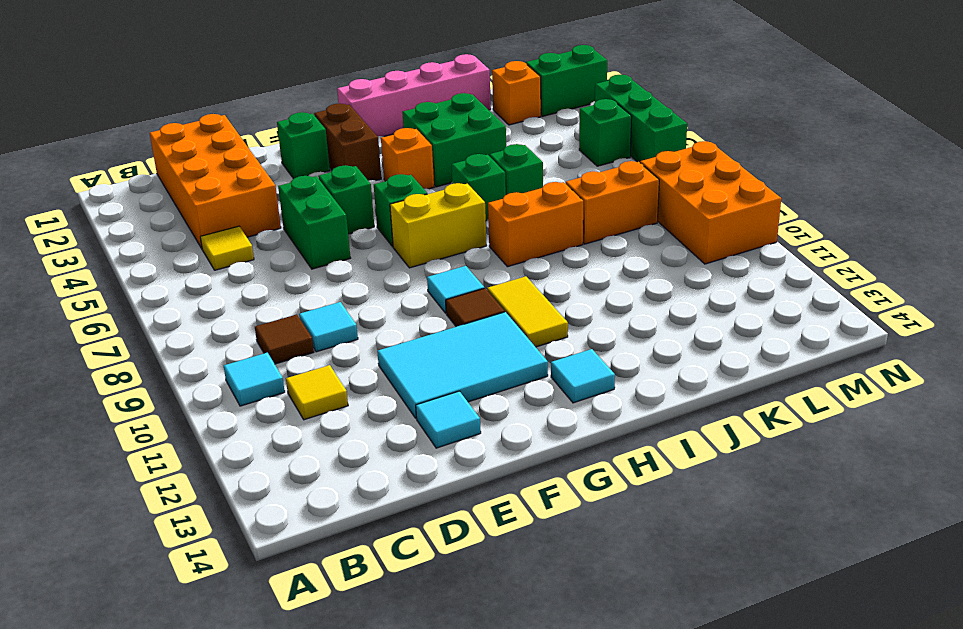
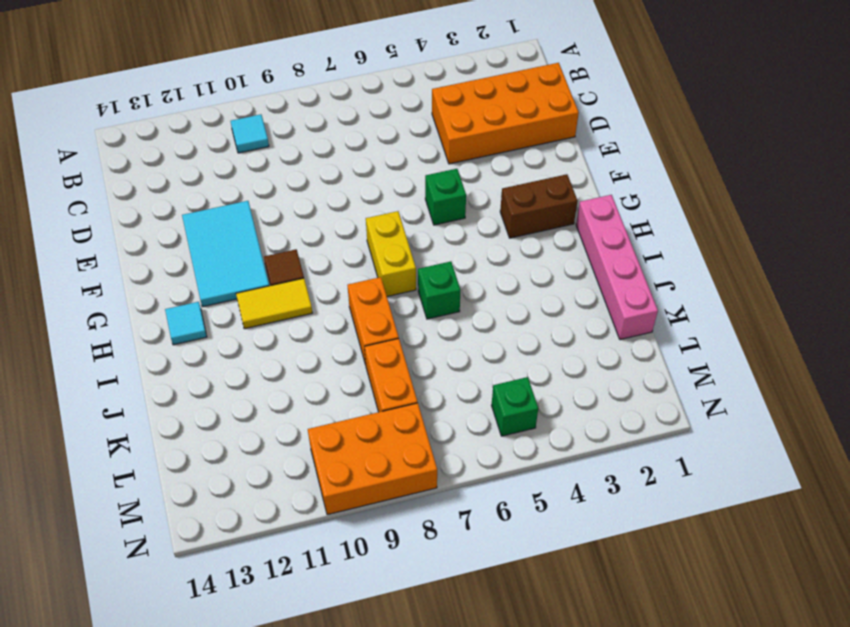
none -> yellow 1x1 tile [200,226,254,270]
none -> brown 1x1 tile [255,314,314,364]
none -> yellow 1x1 tile [286,365,348,420]
none -> cyan 1x1 tile [299,302,358,352]

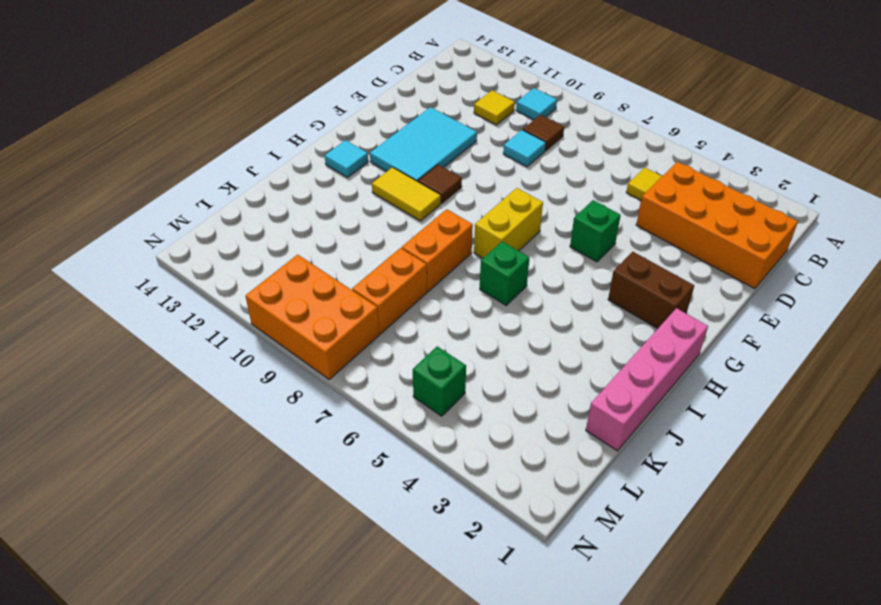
none -> green 1x2 brick [278,176,350,269]
none -> cyan 1x1 tile [416,391,481,448]
none -> green 1x1 brick [277,112,330,179]
none -> green 1x1 brick [374,174,427,247]

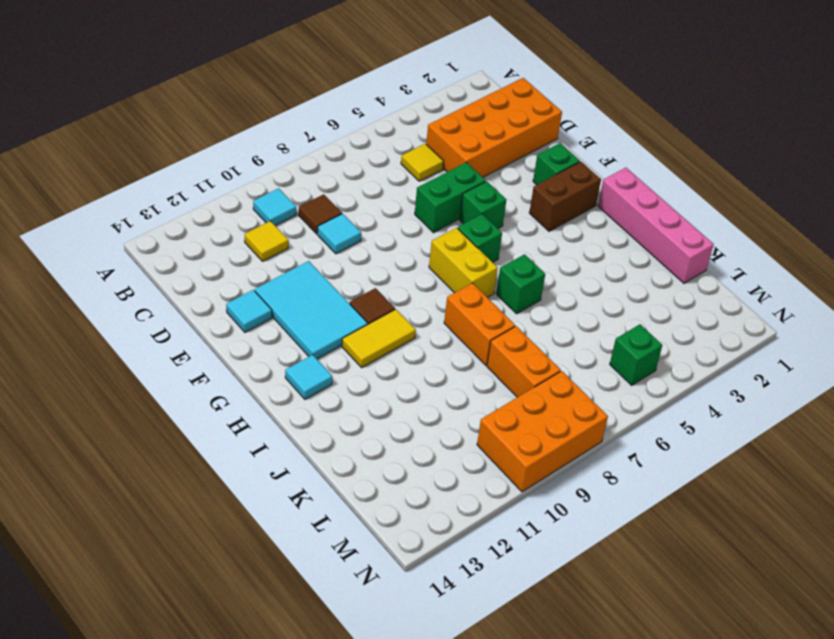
none -> cyan 1x1 tile [427,266,484,313]
none -> orange 1x1 brick [381,128,434,189]
none -> green 2x2 brick [402,93,506,187]
none -> green 1x1 brick [489,144,543,195]

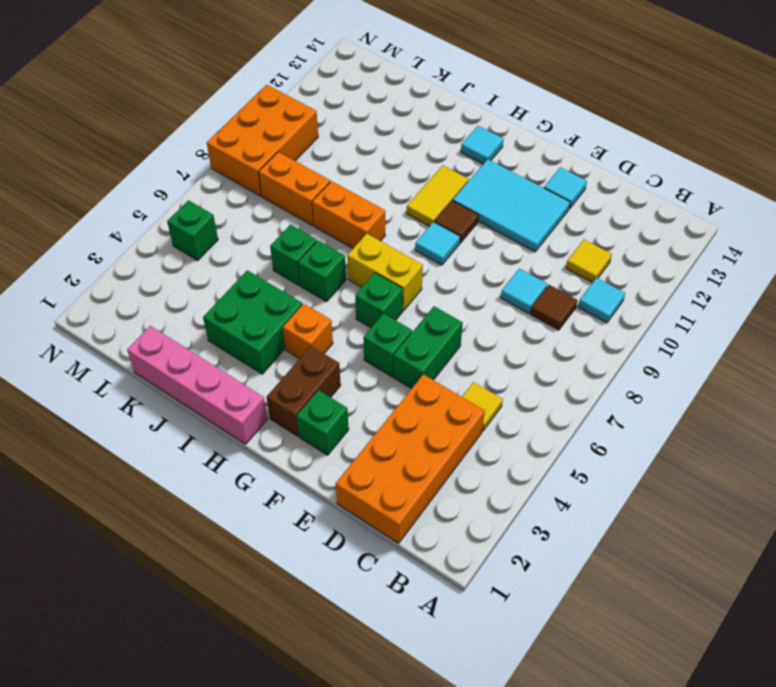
none -> orange 1x1 brick [492,61,541,125]
none -> green 1x2 brick [526,45,607,116]
none -> green 1x3 brick [595,75,687,162]

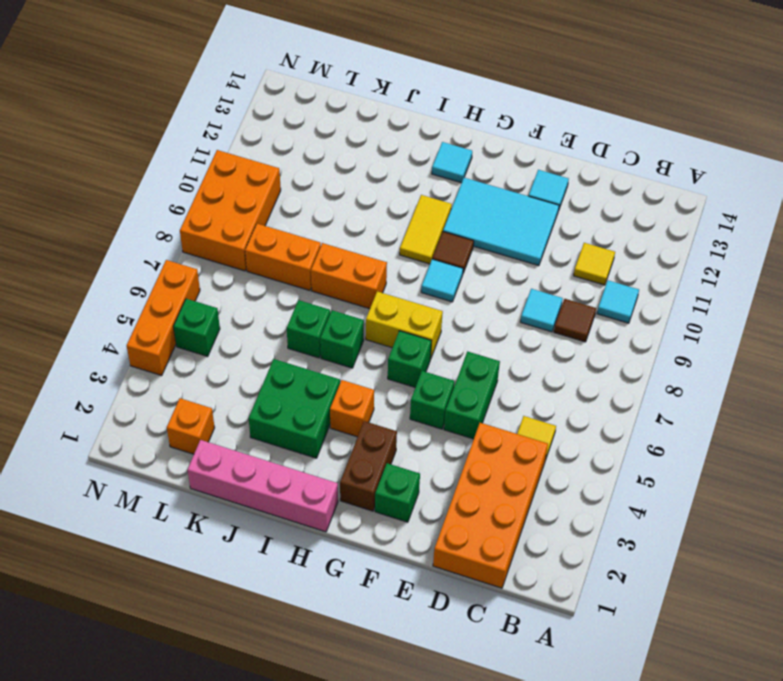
orange 1x3 brick [127,260,200,375] -> green 1x3 brick [595,75,687,162]
none -> green 1x2 brick [526,45,607,116]

